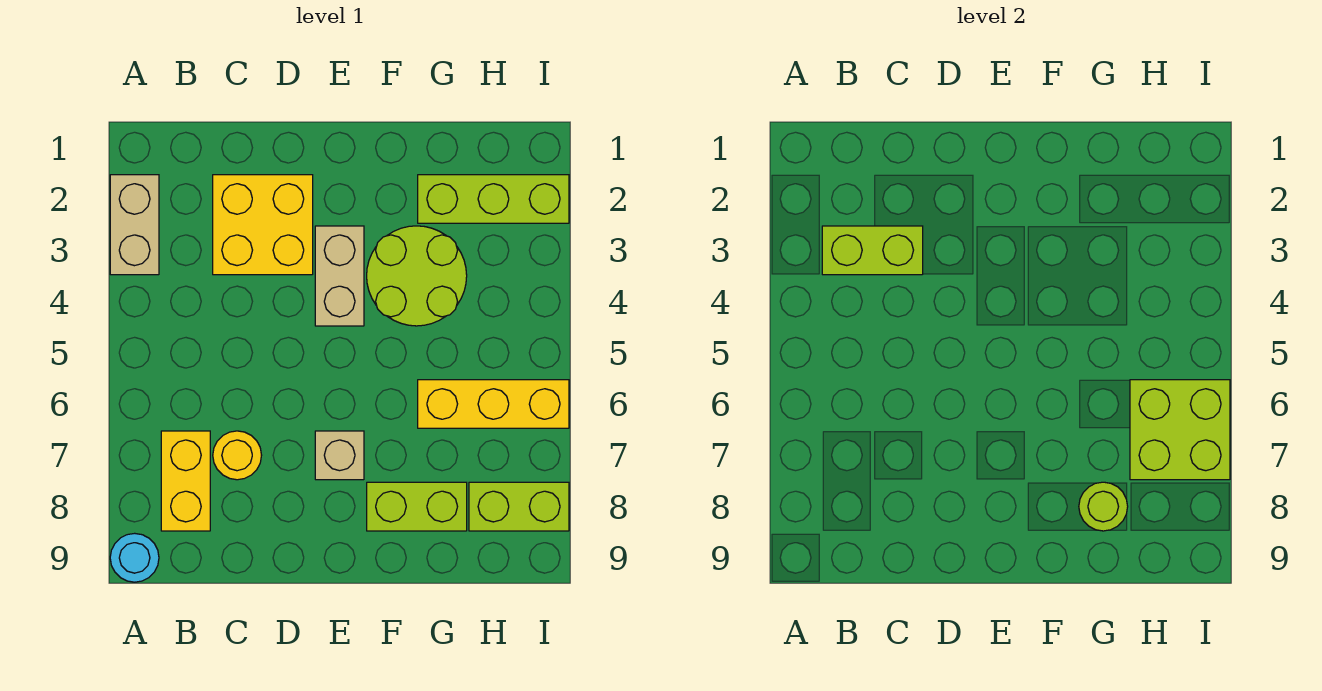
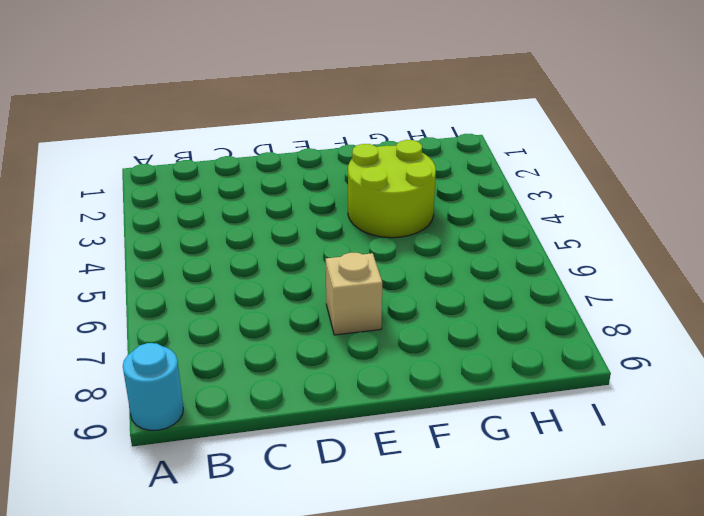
none -> tan 1x2 brick [110,175,159,275]
none -> yellow 1x2 brick [161,431,210,531]
none -> yellow 2x2 brick [213,175,313,275]

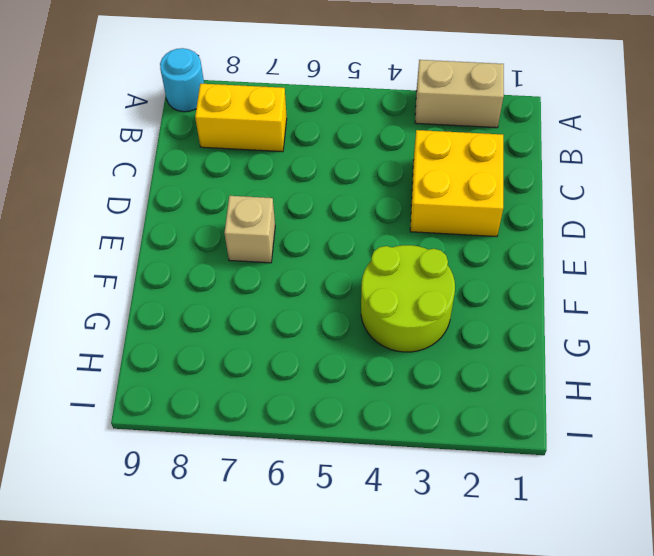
none -> yellow 1x1 round brick [213,431,262,480]
none -> tan 1x2 brick [315,226,364,326]
none -> lime 1x2 brick [367,482,467,531]

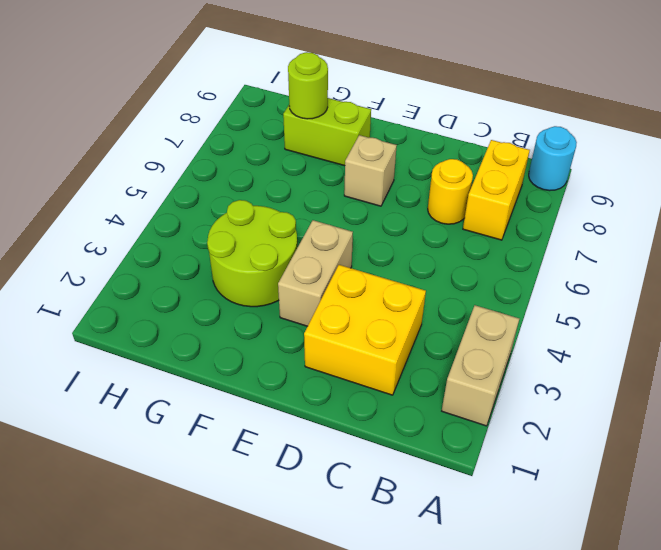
none -> lime 1x3 brick [418,175,569,223]
none -> yellow 1x3 brick [418,380,569,428]
none -> lime 1x2 brick [469,482,569,531]

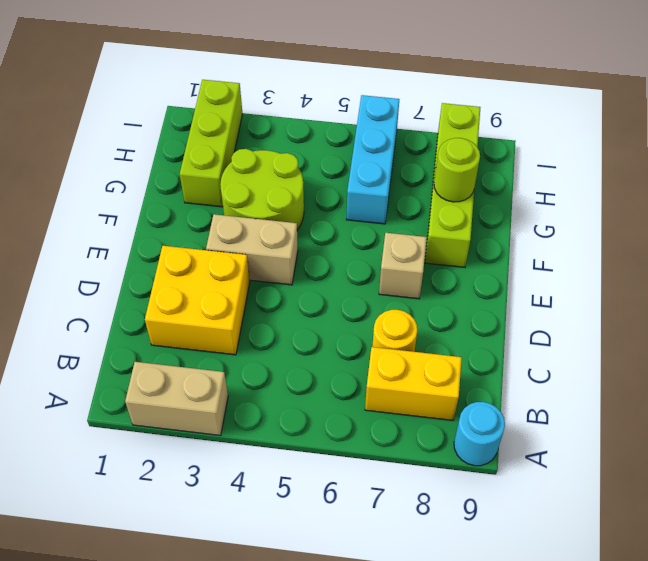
cyan 1x3 brick [347,95,399,224] -> yellow 1x3 brick [418,380,569,428]
none -> lime 1x2 brick [822,226,923,275]
none -> lime 2x2 brick [1130,380,1230,480]

